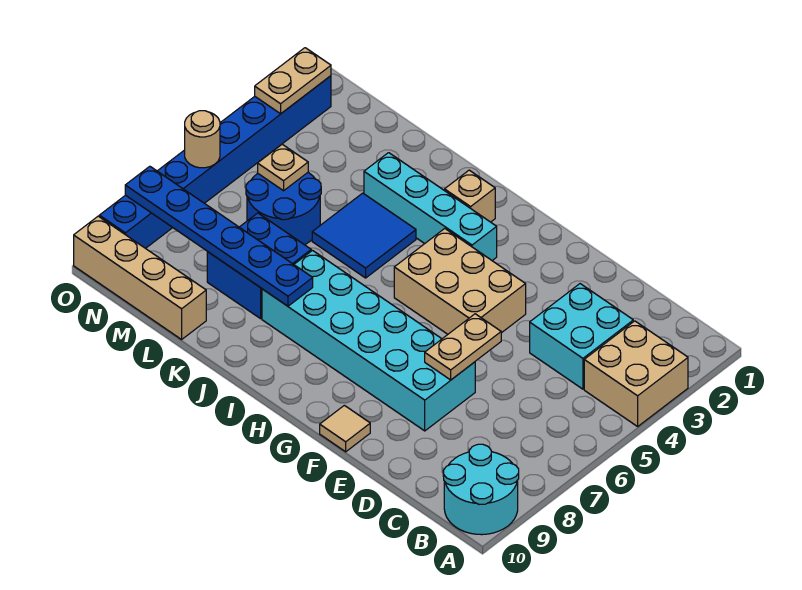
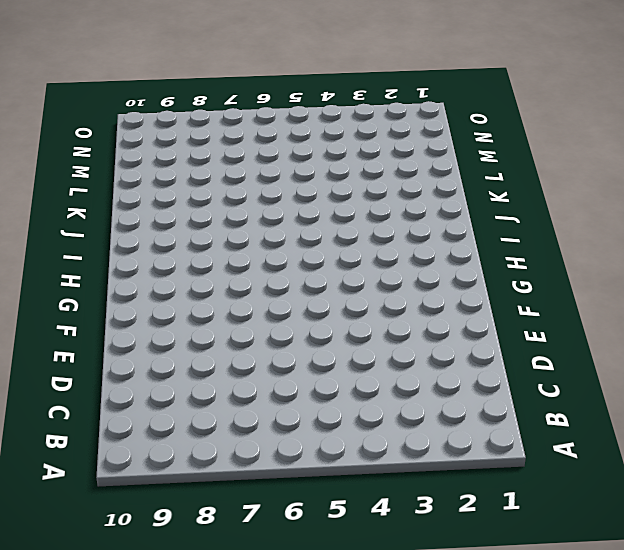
none -> tan 2x2 brick [584,321,688,426]
none -> cyan 2x2 round brick [443,444,519,535]
none -> cyan 2x2 brick [530,284,633,389]

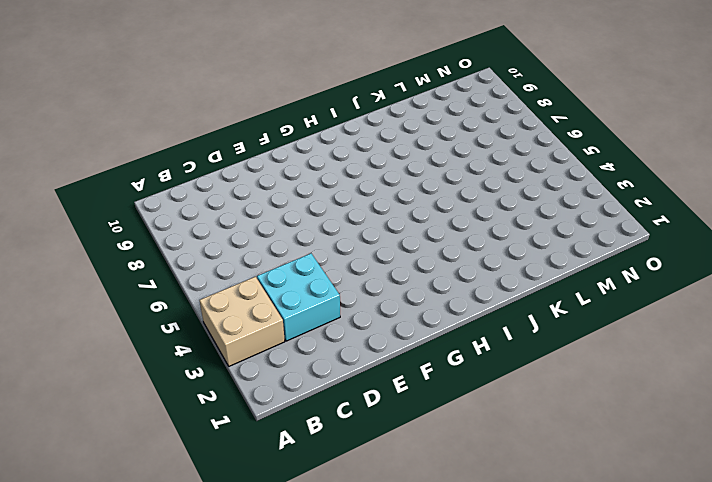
none -> cyan 2x2 round brick [443,444,519,535]
none -> cyan 2x6 brick [262,251,475,431]
none -> tan 2x3 brick [394,229,526,334]

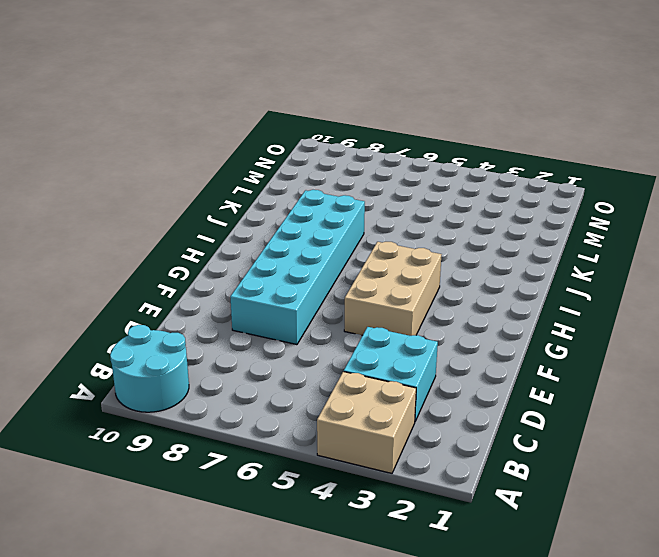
none -> tan 1x1 tile [320,405,370,452]
none -> cyan 1x4 brick [364,153,497,260]
none -> tan 1x1 brick [445,170,495,222]

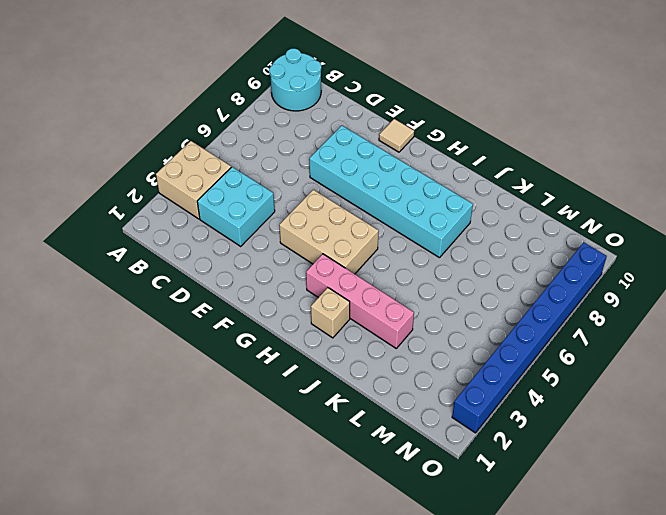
pink 1x4 brick [306,254,414,348] -> cyan 1x4 brick [364,153,497,260]
none -> blue 2x2 tile [312,193,416,278]
none -> blue 2x2 brick [207,213,311,319]
none -> blue 2x2 round brick [246,173,321,245]

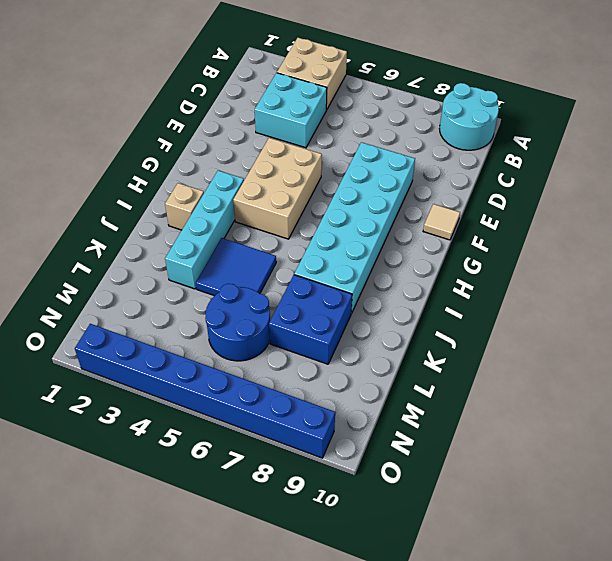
none -> tan 1x4 brick [74,216,206,339]
none -> tan 1x2 plate [425,314,501,380]
none -> blue 1x6 plate [125,166,313,306]

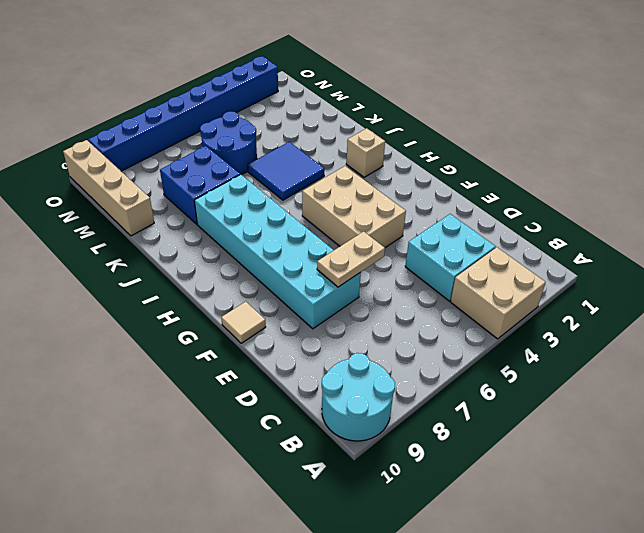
none -> cyan 1x4 brick [364,153,497,260]
none -> blue 1x6 plate [125,166,313,306]
none -> tan 1x1 plate [258,144,308,191]

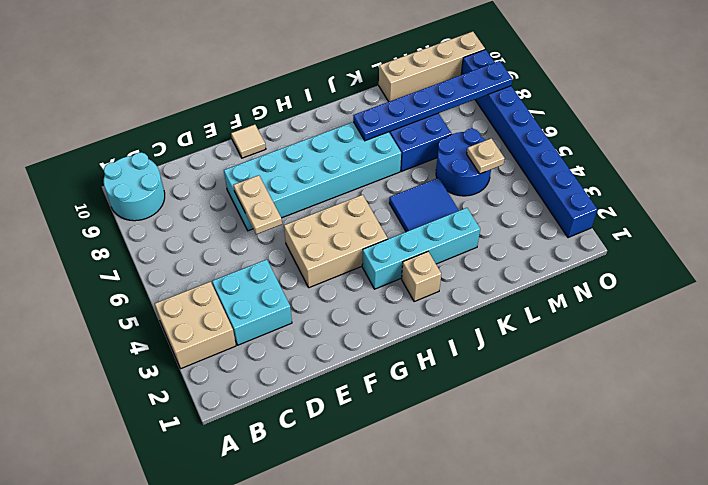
none -> tan 1x2 plate [255,48,331,114]
none -> tan 1x1 round brick [185,111,220,168]

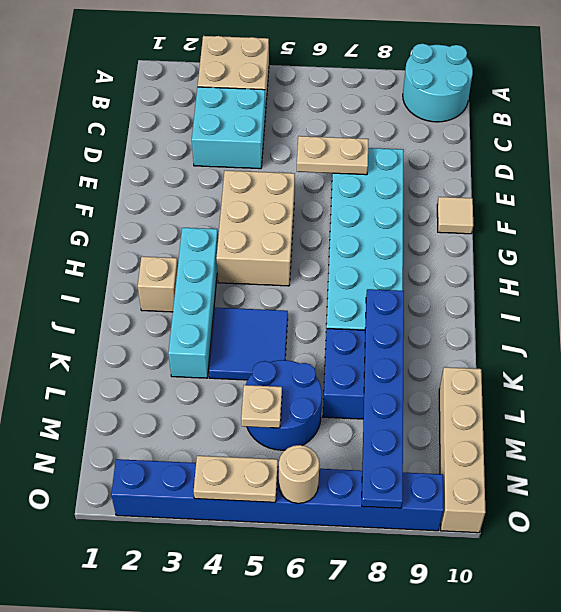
tan 1x2 plate [194,456,278,502] -> tan 1x2 plate moved to [255,48,331,114]

